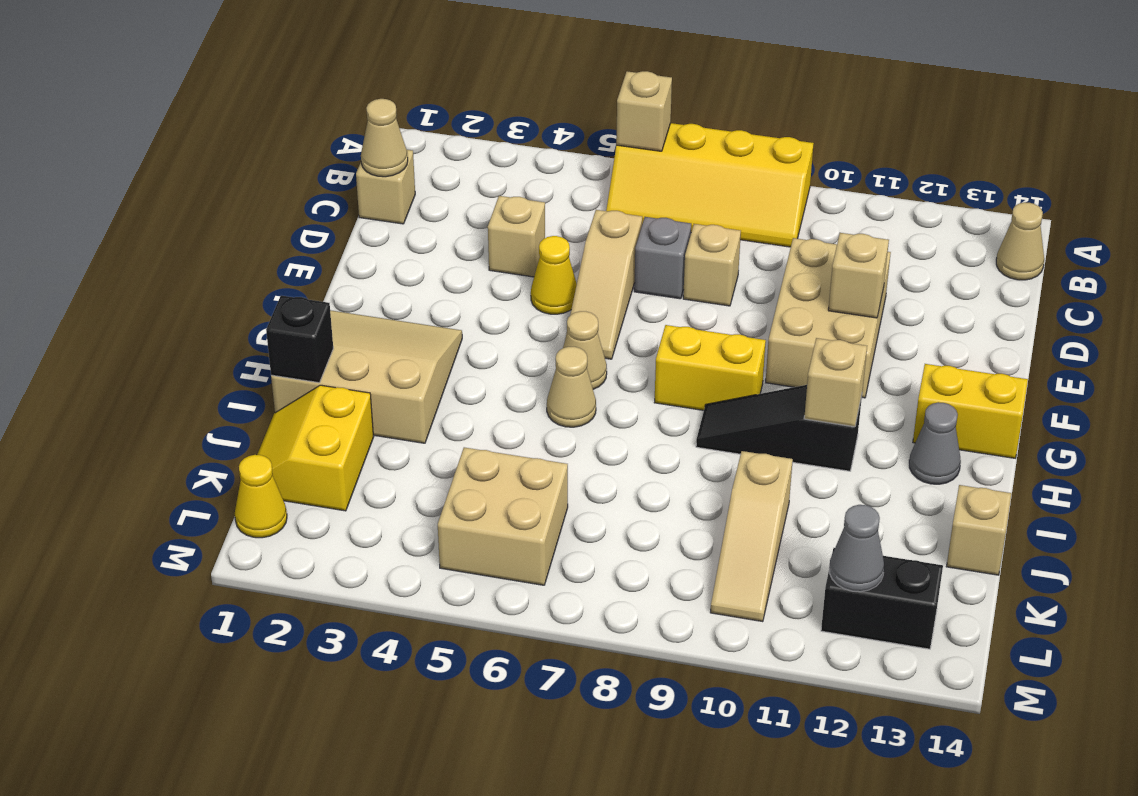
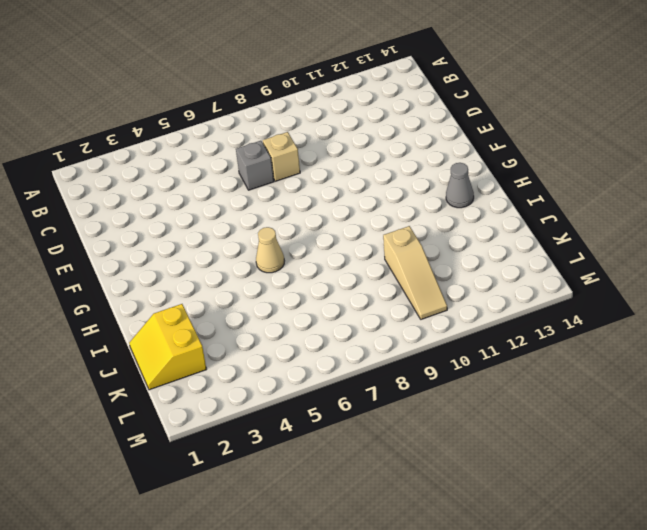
none -> yellow 2x4 slope [606,123,814,247]
none -> tan 1x1 cone [996,202,1044,280]
none -> tan 1x1 brick [356,150,415,224]

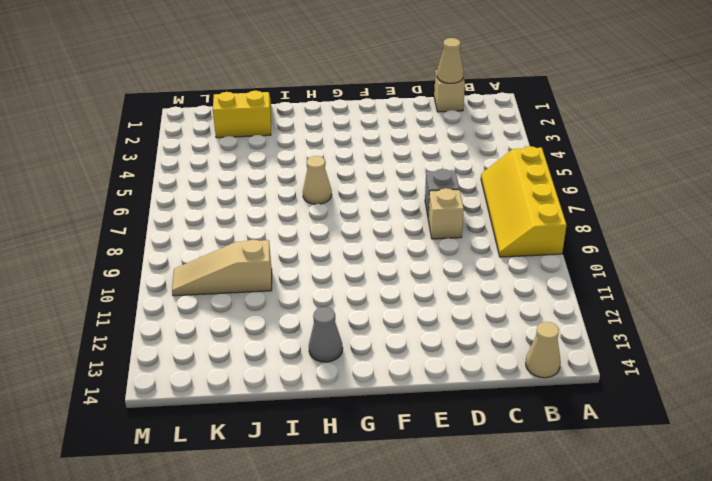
none -> tan 1x1 brick [488,196,545,277]
none -> tan 1x3 slope [565,210,642,359]
none -> tan 2x3 brick [766,238,891,398]

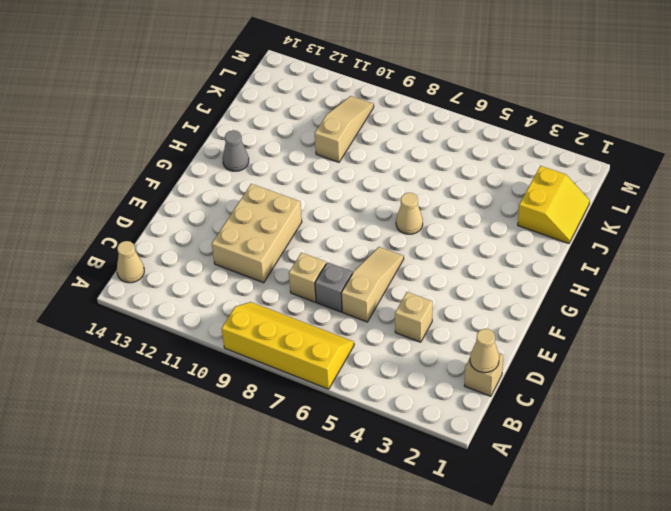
none -> yellow 1x1 cone [531,236,577,314]
none -> tan 3x3 slope [271,310,462,443]
none -> tan 1x1 cone [563,311,607,389]

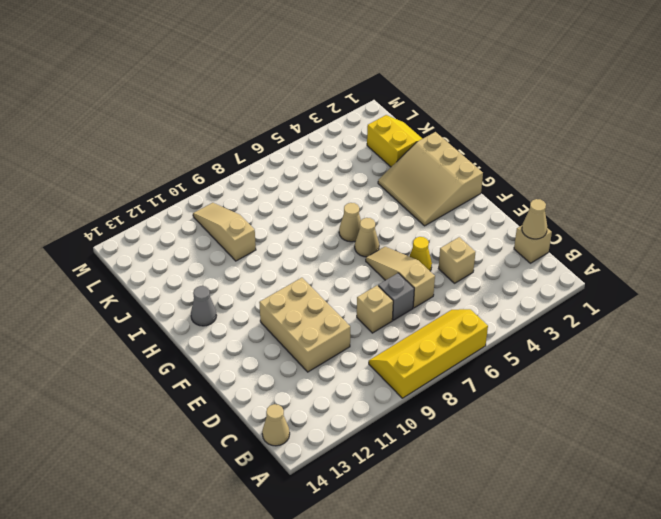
tan 3x3 slope [378,132,483,226] -> tan 3x3 slope turned to [271,310,462,443]
none -> yellow 1x2 brick [654,325,766,410]
none -> yellow 1x2 brick [913,364,1028,458]
none -> black 1x3 slope [696,385,862,471]

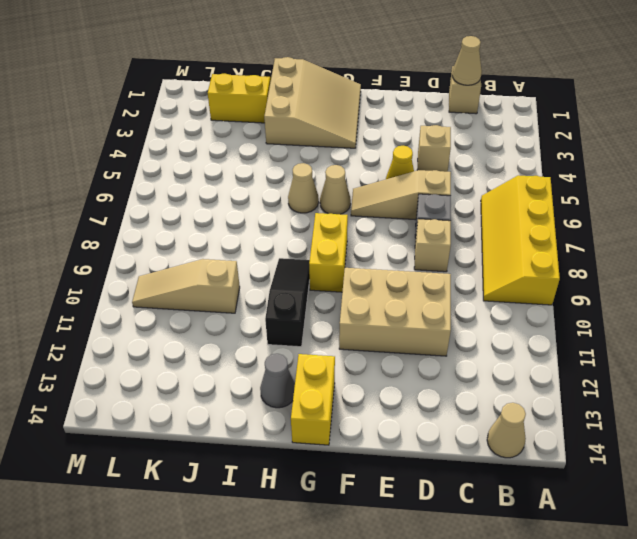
none -> tan 1x1 brick [946,485,1012,575]
none -> tan 2x2 brick [438,447,568,585]
none -> yellow 1x1 cone [235,455,287,538]

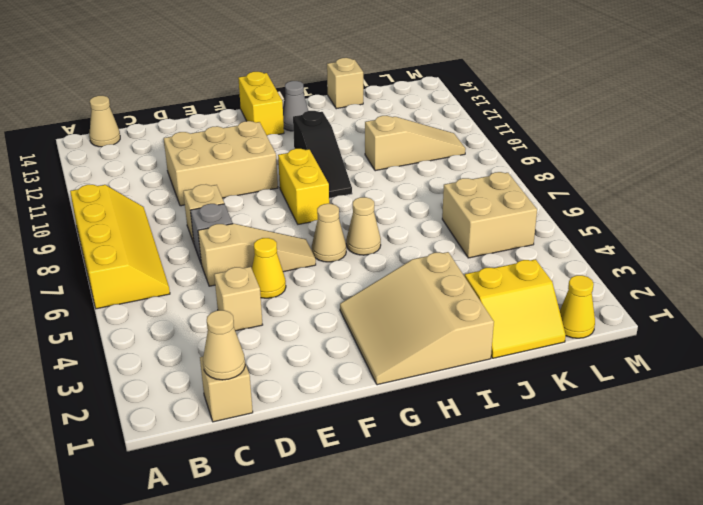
none -> black 1x2 brick [821,548,943,649]
none -> tan 1x1 brick [616,71,672,151]
none -> tan 1x1 brick [828,233,889,318]

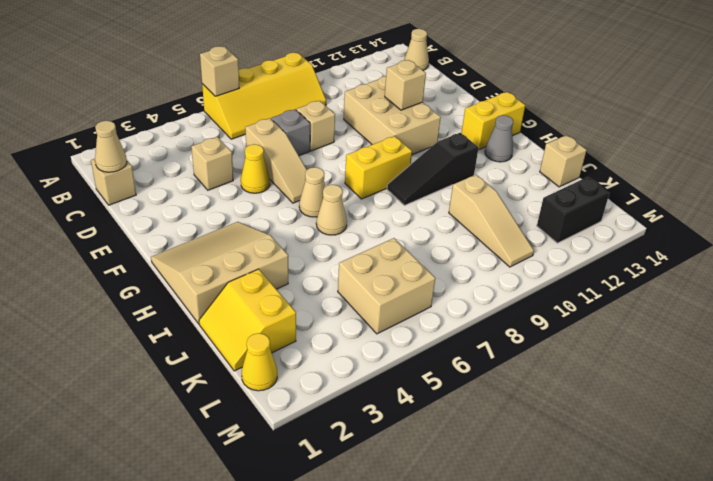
none -> tan 1x1 brick [804,338,867,427]
none -> black 1x1 brick [266,296,333,383]
none -> grey 1x1 cone [829,505,884,592]

